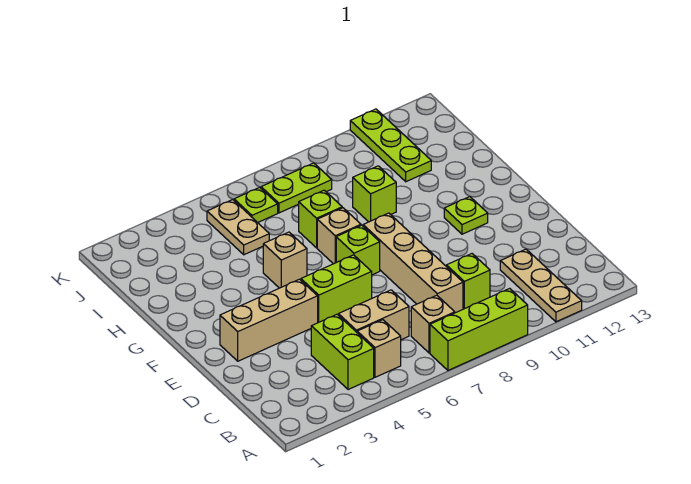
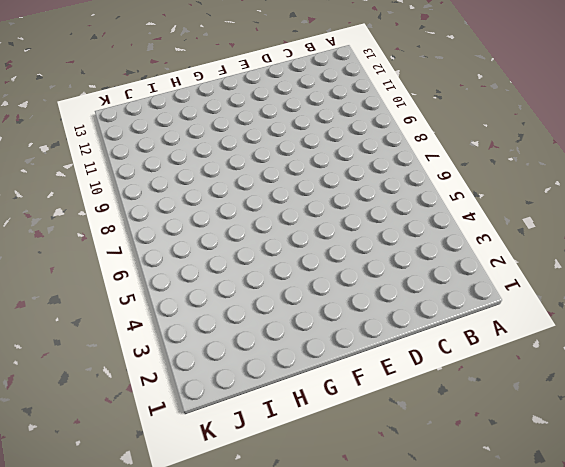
none -> lime 1x3 brick [430,288,528,370]
none -> tan 1x3 plate [500,249,582,322]
none -> lime 1x2 brick [311,314,374,390]

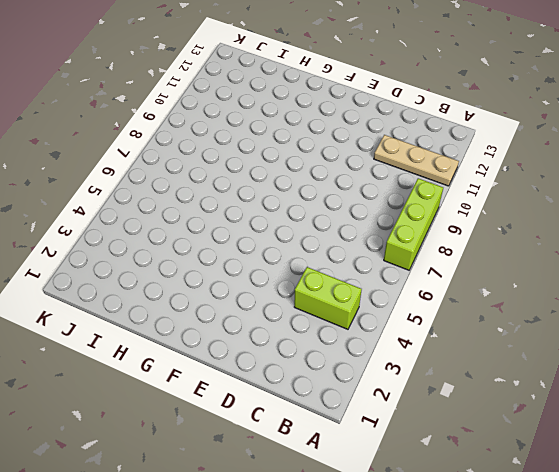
none -> tan 1x1 brick [357,320,401,377]
none -> tan 1x1 brick [411,295,455,353]
none -> tan 1x2 brick [338,290,409,340]

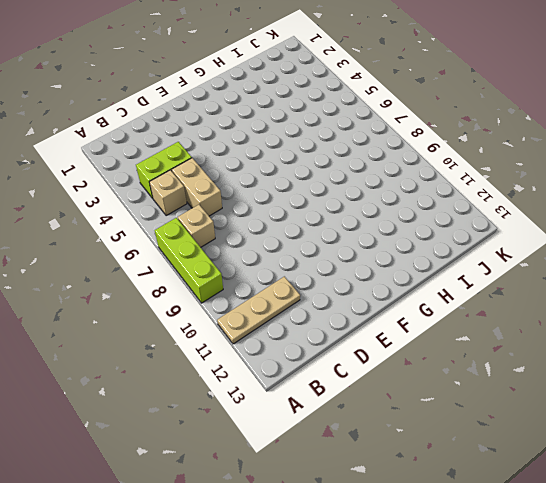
none -> tan 1x4 brick [363,213,463,313]
none -> lime 1x1 brick [446,254,490,309]
none -> tan 1x3 brick [220,279,318,361]

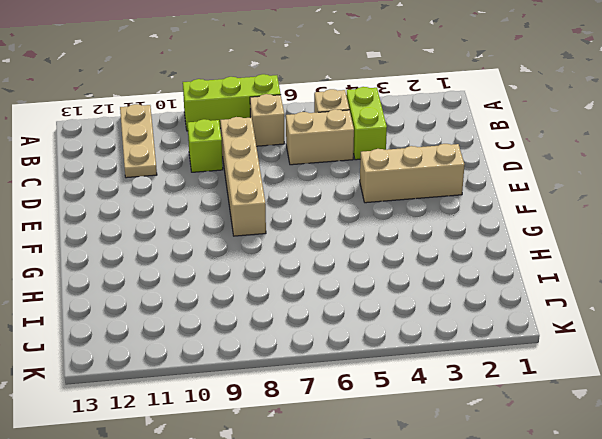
none -> lime 1x2 brick [301,255,372,323]
none -> lime 1x1 brick [336,225,380,275]
none -> lime 1x1 plate [444,197,488,234]

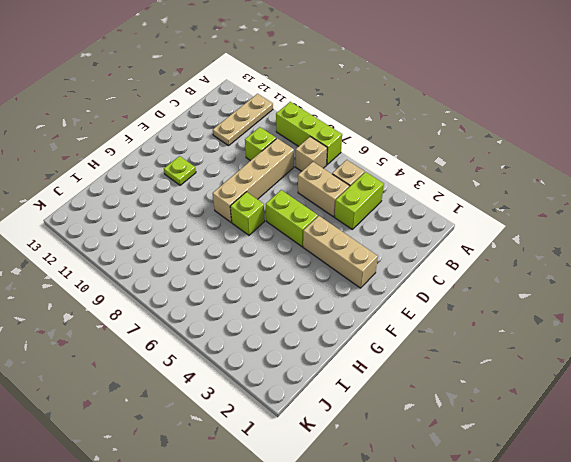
none -> tan 1x1 brick [263,232,307,288]
none -> tan 1x1 brick [317,208,361,264]
none -> lime 1x1 brick [299,190,342,248]

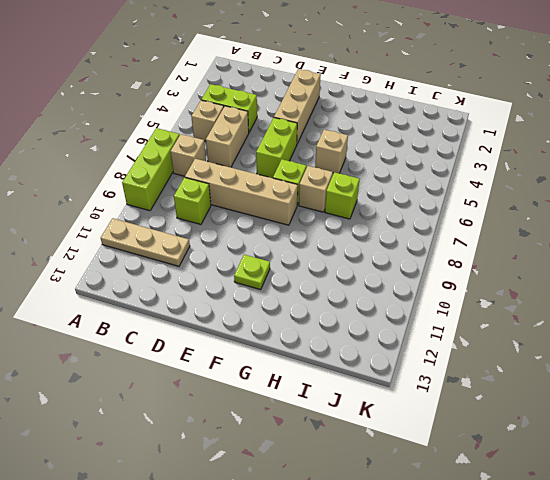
none -> lime 1x1 brick [353,166,396,222]
none -> tan 1x2 plate [207,200,269,255]
none -> lime 1x3 plate [350,109,431,182]

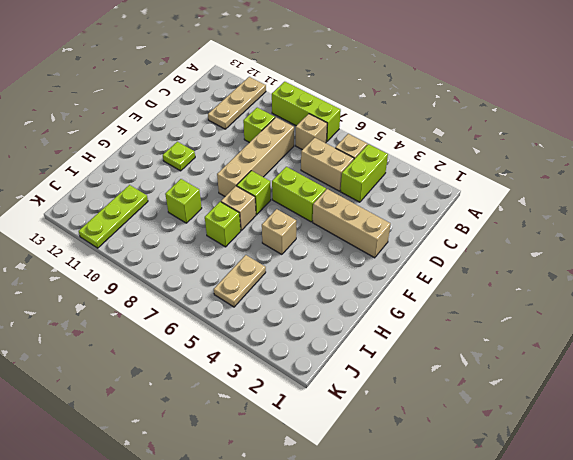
none -> lime 1x1 plate [234,187,278,222]
none -> lime 1x2 plate [261,163,332,213]

